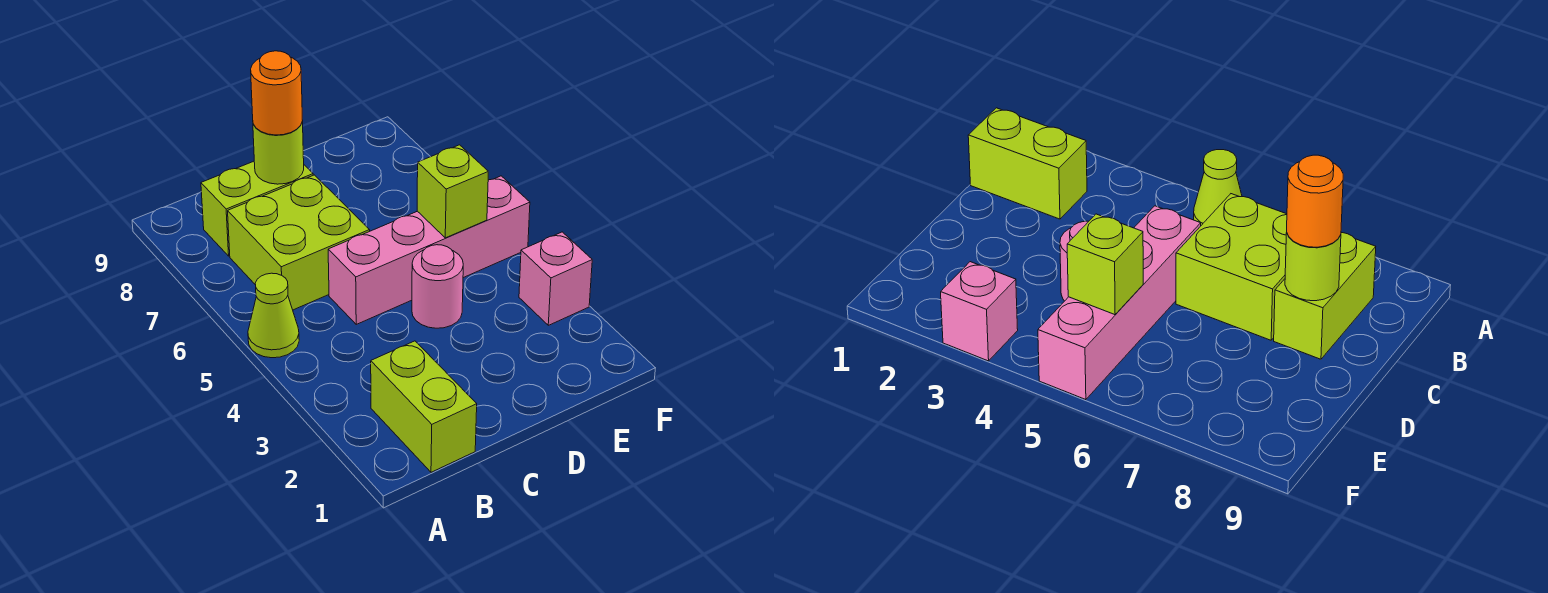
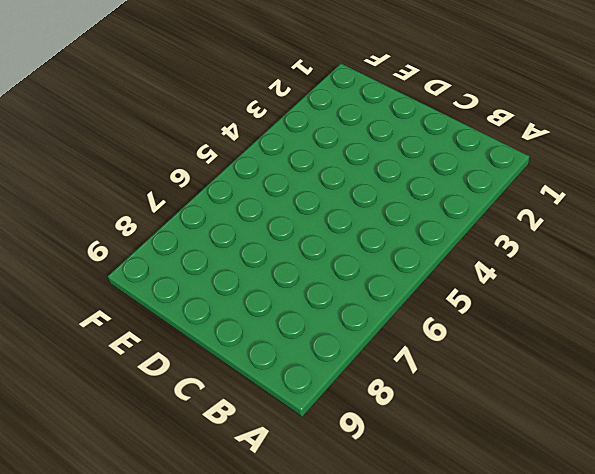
none -> lime 1x1 cone [248,273,299,358]
none -> lime 1x2 brick [371,341,477,472]

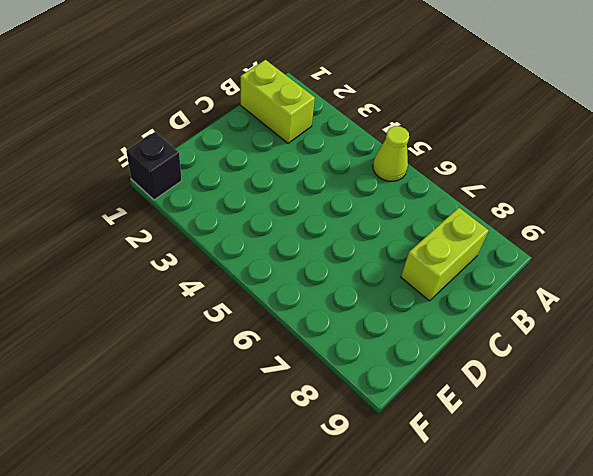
black 1x1 brick [126,132,182,200] -> none
none -> lime 2x2 brick [228,175,370,310]
none -> pink 1x4 brick [328,176,530,324]

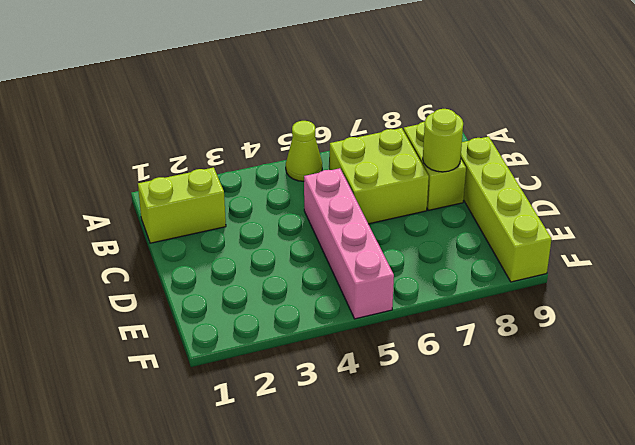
lime 1x4 brick [461,136,552,282] -> none
none -> pink 1x1 round brick [412,245,463,328]
none -> pink 1x1 brick [519,232,592,325]

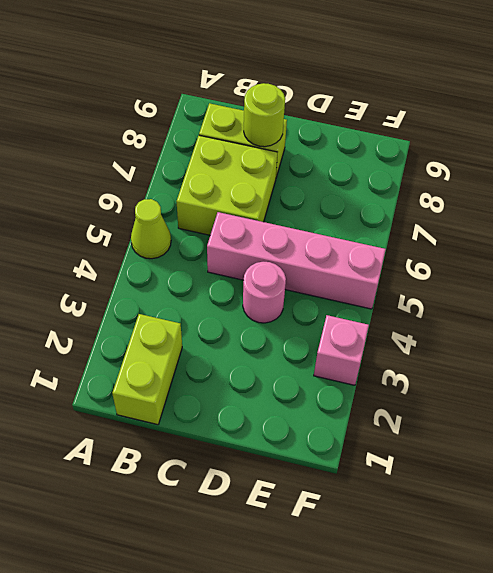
none -> lime 1x1 brick [417,145,488,238]
none -> orange 1x1 round brick [251,51,302,135]

